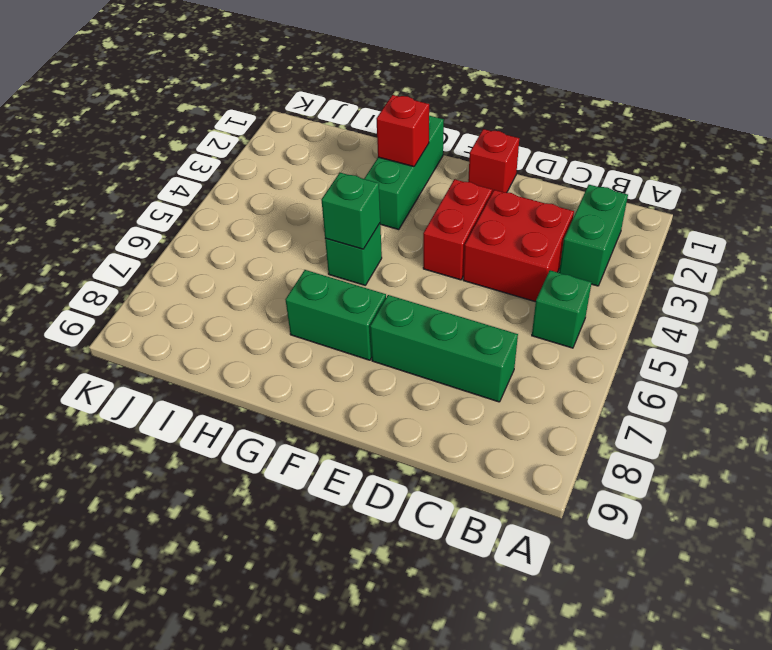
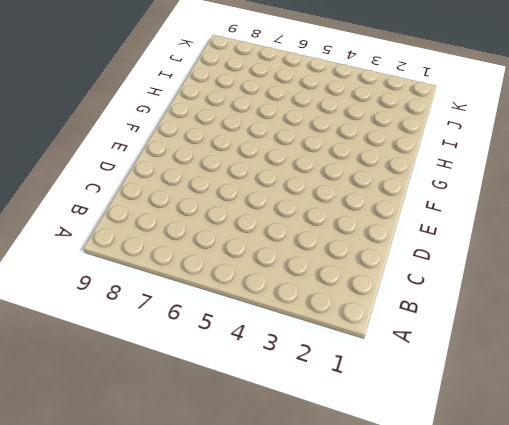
none -> green 1x2 brick [559,185,628,286]
none -> green 1x1 brick [532,270,592,348]

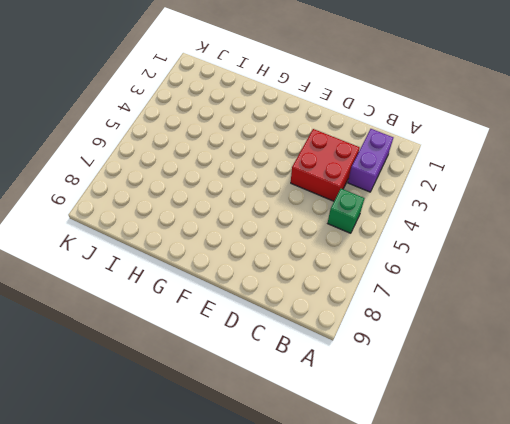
purple 1x2 brick [348,129,393,192] -> green 1x2 brick [559,185,628,286]
none -> green 1x3 brick [370,295,518,402]
none -> red 1x1 brick [468,129,519,193]

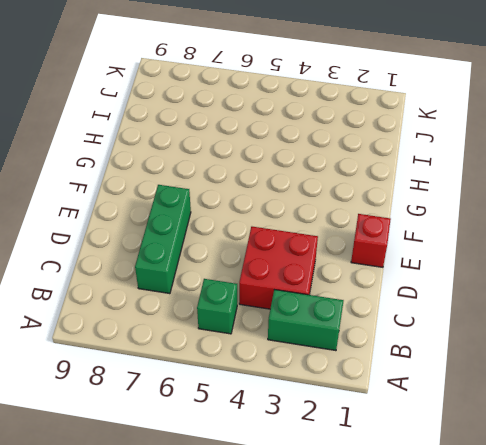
none -> red 1x2 brick [423,179,492,280]
none -> green 1x2 brick [285,270,386,360]

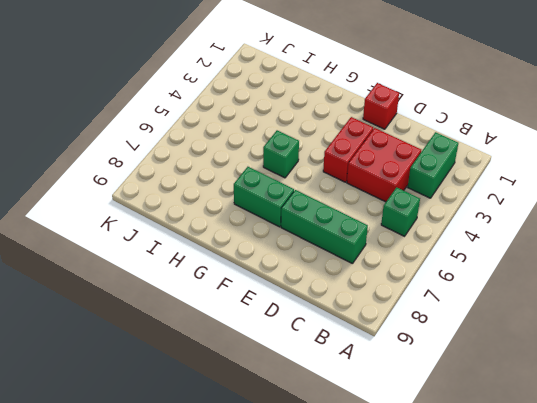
none -> green 1x3 brick [364,116,444,230]
none -> red 1x1 brick [376,95,429,167]

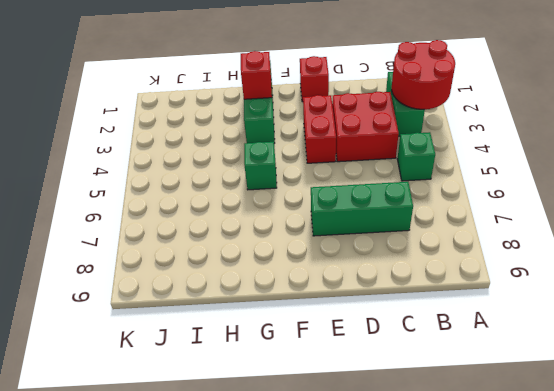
red 2x2 round brick [392,40,455,110] -> none
none -> green 1x2 brick [285,270,386,360]
none -> green 1x1 brick [322,173,380,249]

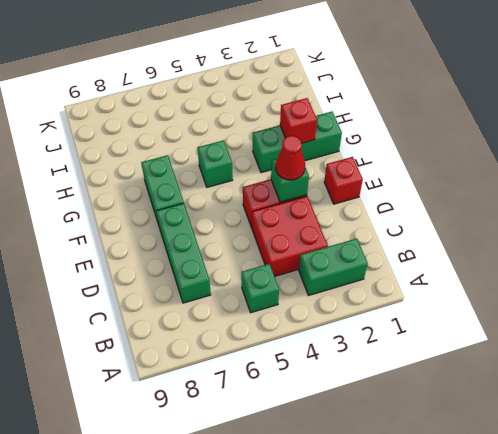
green 1x1 brick [271,159,309,202] -> green 1x1 brick moved to [322,173,380,249]
red 1x1 cone [276,136,305,180] -> none

